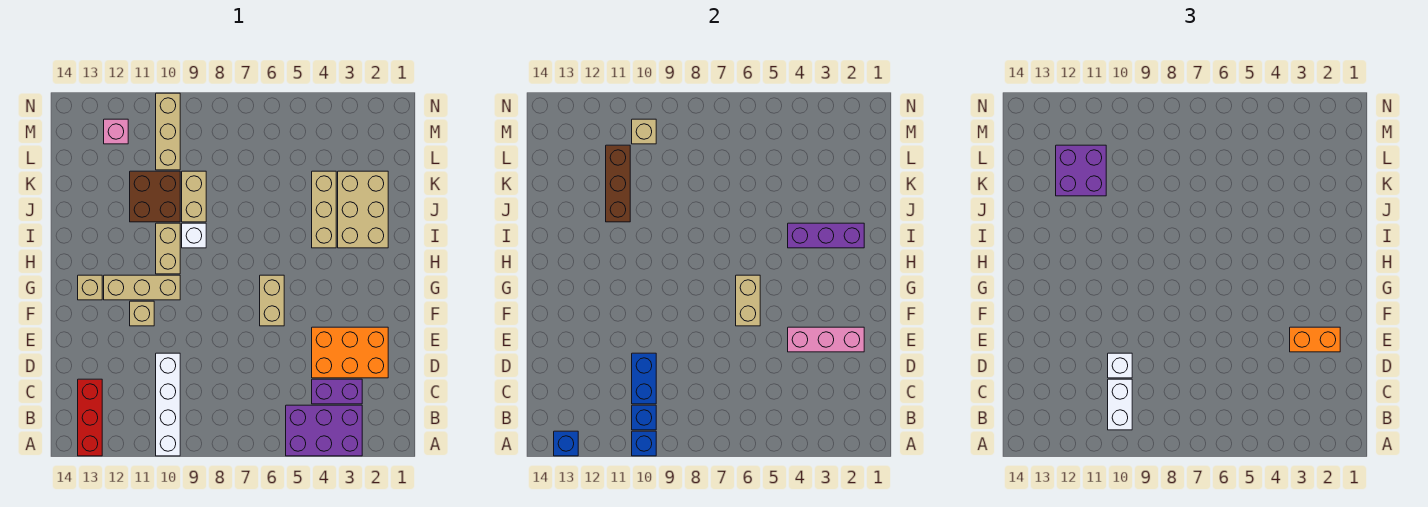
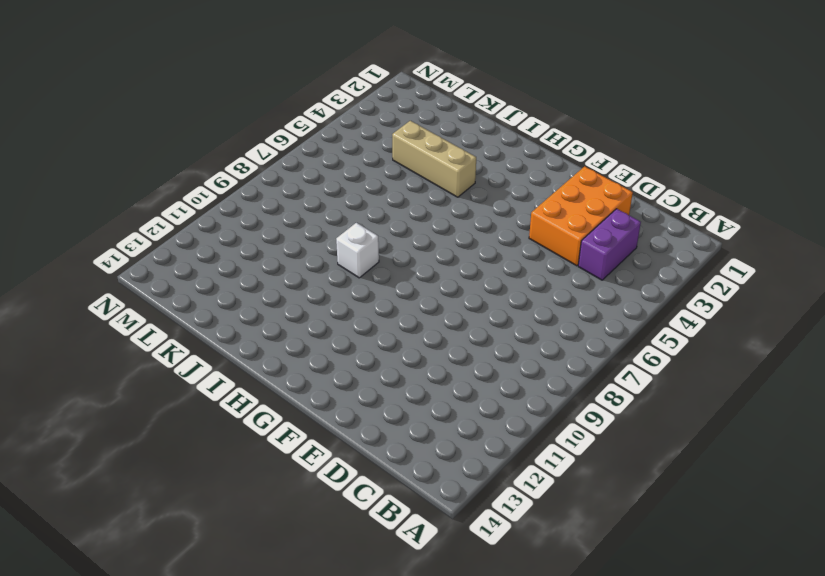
none -> purple 2x3 brick [286,405,362,456]
none -> white 1x4 brick [156,353,180,456]
none -> red 1x3 brick [78,379,102,456]
none -> tan 1x2 brick [260,275,284,326]

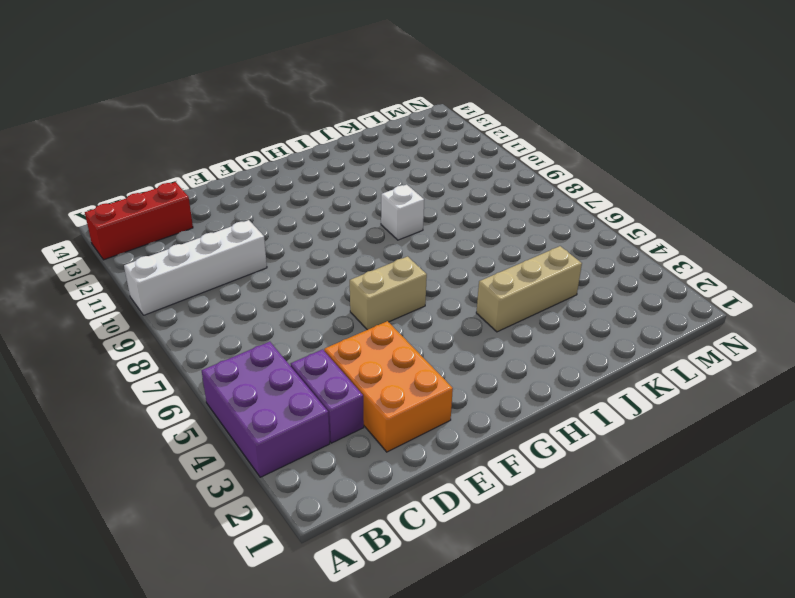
none -> tan 1x1 brick [130,301,154,326]
none -> tan 1x3 brick [104,275,180,300]
none -> tan 1x1 brick [78,275,102,300]
none -> tan 1x2 brick [156,223,180,274]

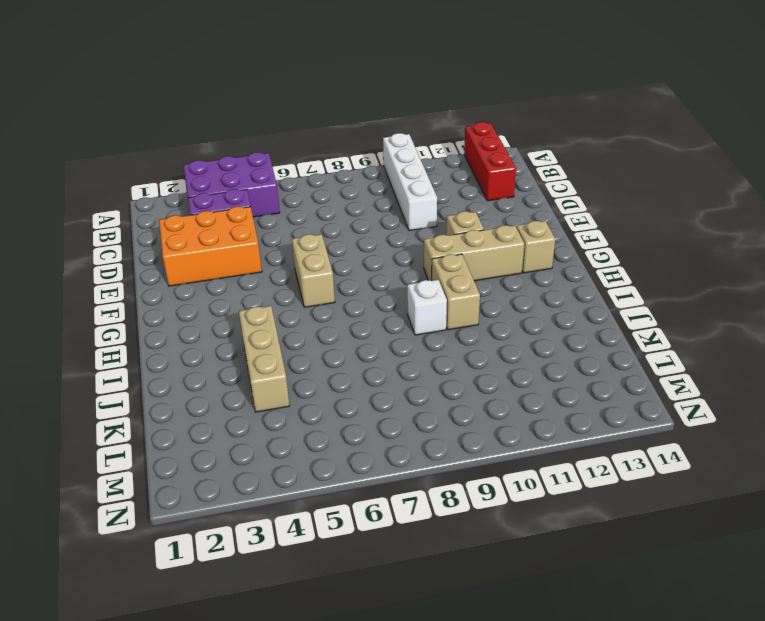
none -> tan 2x3 brick [338,171,388,248]
none -> tan 1x2 brick [182,171,206,222]
none -> brown 2x2 brick [130,171,180,222]
none -> tan 1x3 brick [156,93,180,170]

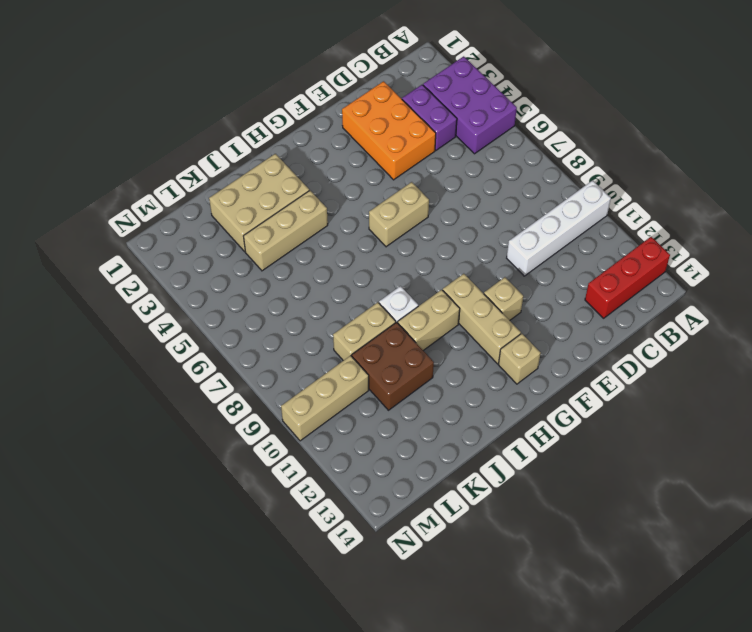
none -> pink 1x1 brick [104,119,128,144]
none -> blue 1x1 brick [632,431,656,456]
none -> blue 1x1 brick [554,431,578,456]
none -> blue 1x1 brick [632,405,656,430]

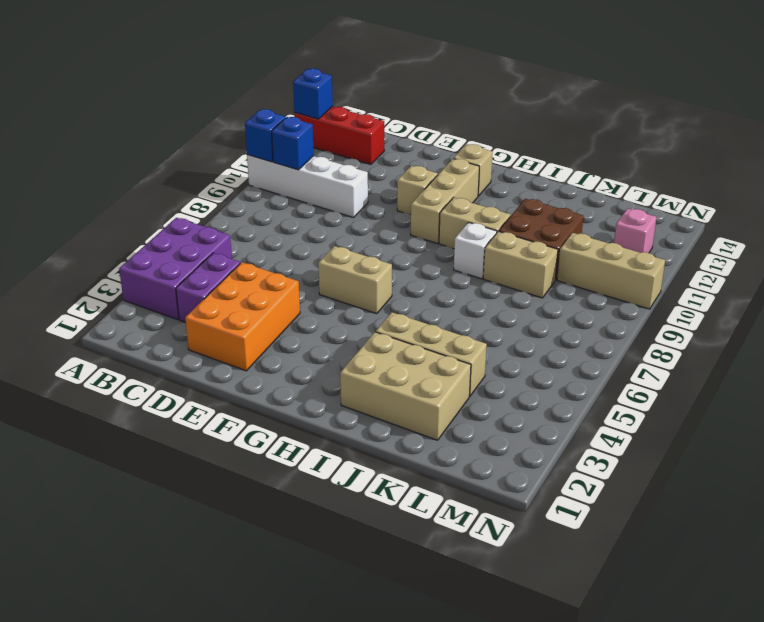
none -> blue 1x2 brick [632,353,656,404]
none -> pink 1x3 brick [788,327,864,352]
none -> tan 1x2 brick [736,275,760,326]
none -> purple 1x3 brick [788,223,864,248]

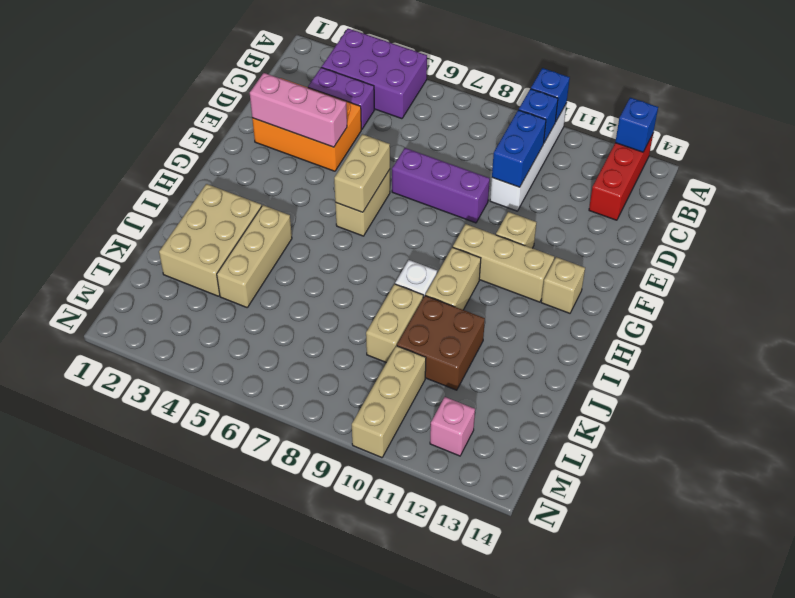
purple 1x3 brick [392,148,490,223] -> purple 1x3 brick moved to [788,223,864,248]
none -> brown 1x3 brick [606,145,630,222]
none -> tan 1x1 brick [632,119,656,144]
none -> white 1x2 brick [1108,379,1132,430]
none -> white 1x1 brick [1108,353,1132,378]

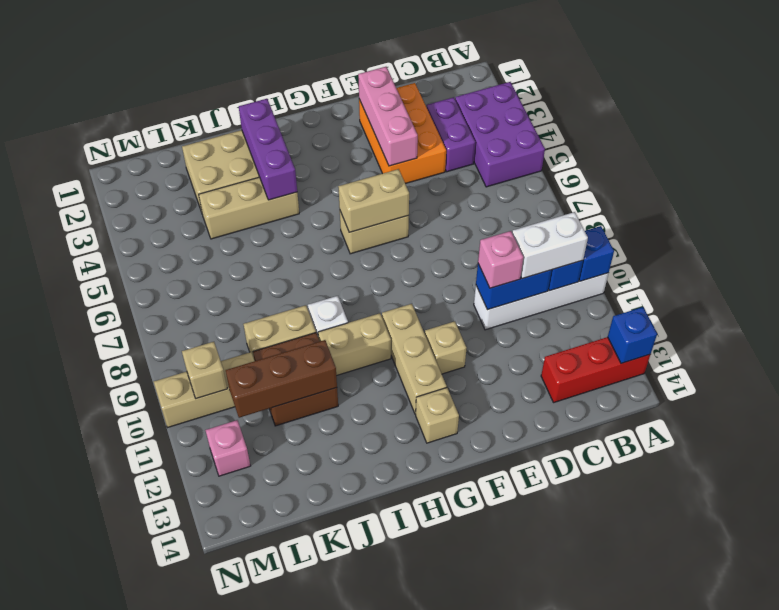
pink 1x1 brick [478,231,523,288] -> white 1x1 brick [1108,353,1132,378]
none -> orange 1x2 brick [1290,327,1340,352]
none -> purple 2x2 brick [1056,145,1106,196]

